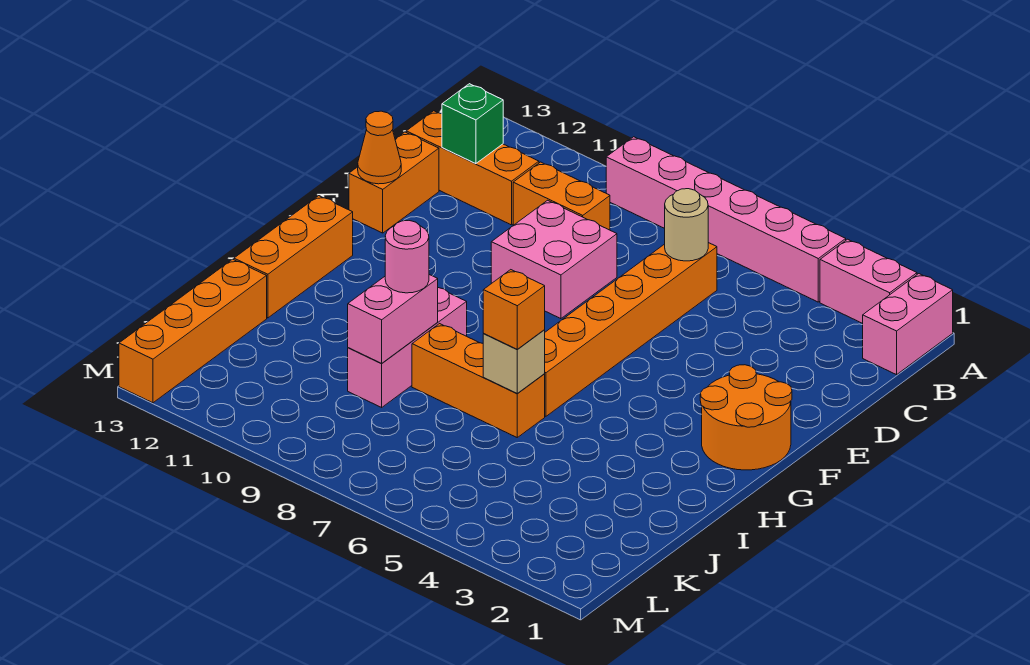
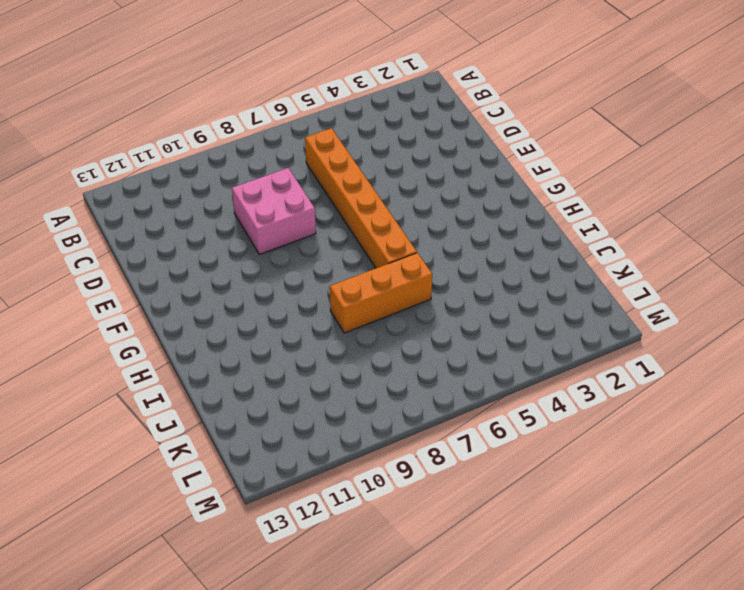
none -> pink 1x2 brick [863,274,953,375]
none -> pink 1x2 brick [820,239,917,323]
none -> pink 1x6 brick [606,137,846,302]

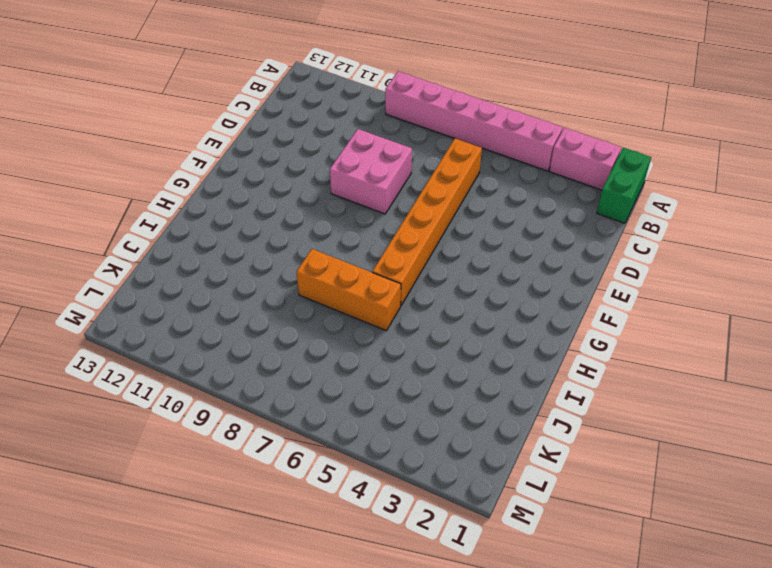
green 1x2 brick [597,148,651,223] -> pink 1x2 brick [863,274,953,375]
none -> orange 1x2 brick [513,162,610,230]
none -> orange 1x3 brick [406,111,539,225]
none -> orange 1x2 brick [349,132,439,233]

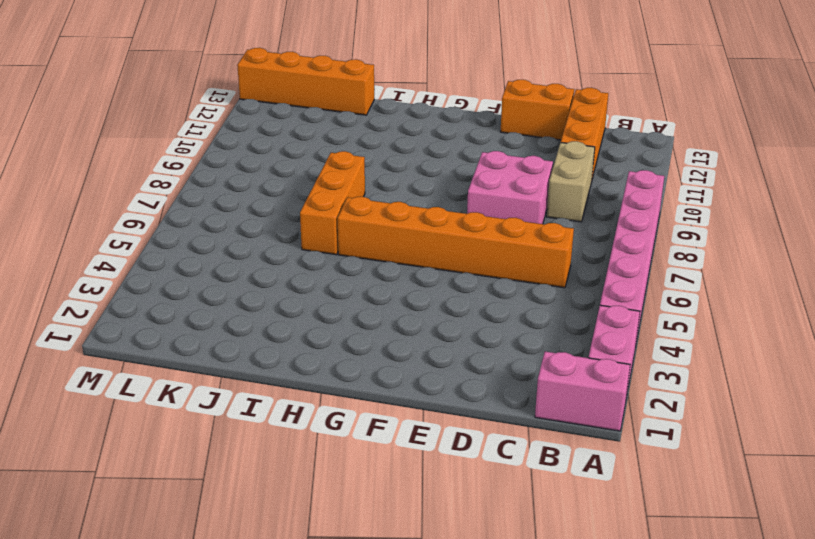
tan 1x2 brick [547,141,595,222] -> orange 1x2 brick [513,162,610,230]
none -> orange 2x2 round brick [700,365,792,470]
none -> orange 1x3 brick [234,196,353,318]
none -> pink 1x3 brick [348,288,467,407]

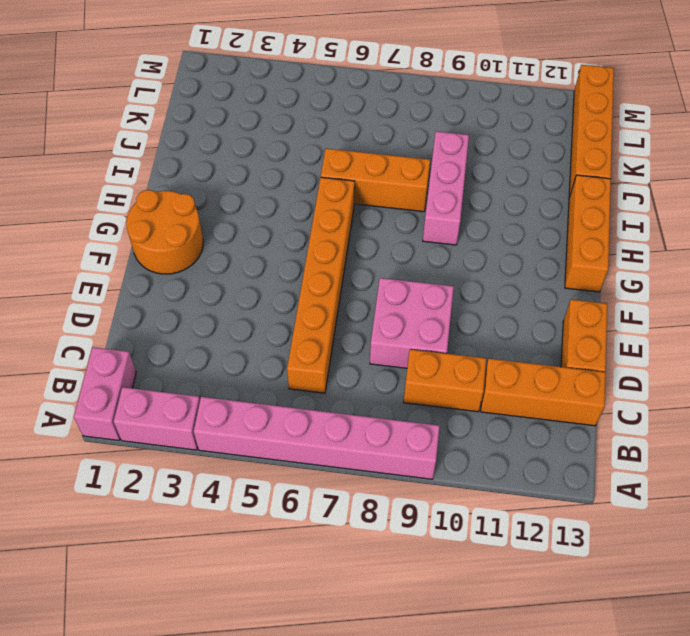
none -> tan 1x1 round brick [665,189,708,261]
none -> green 1x1 brick [442,84,503,164]
none -> orange 1x1 cone [358,111,401,184]

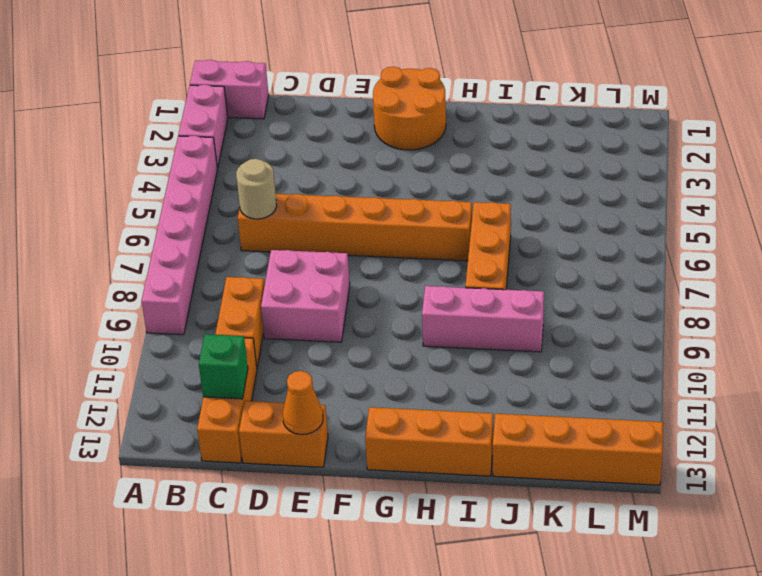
none -> tan 1x1 brick [483,330,545,394]
none -> pink 1x2 brick [348,275,438,364]
none -> orange 1x1 brick [483,270,545,349]

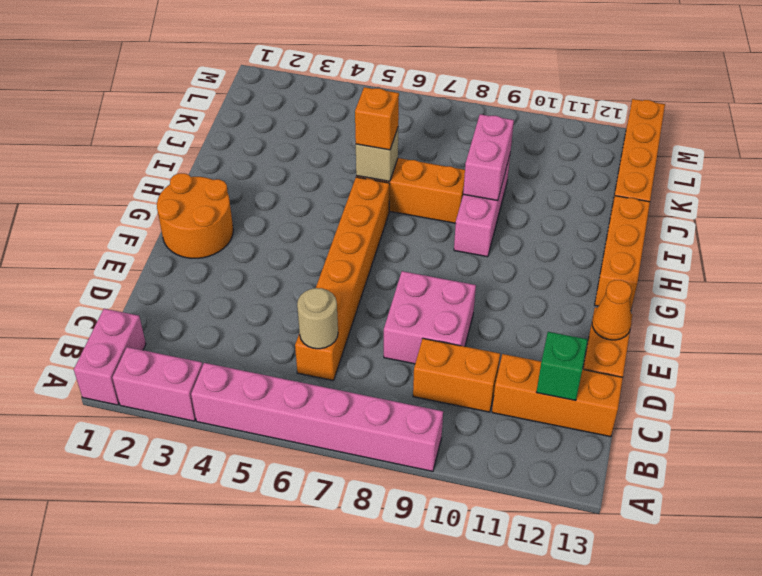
none -> pink 1x1 round brick [385,221,429,293]

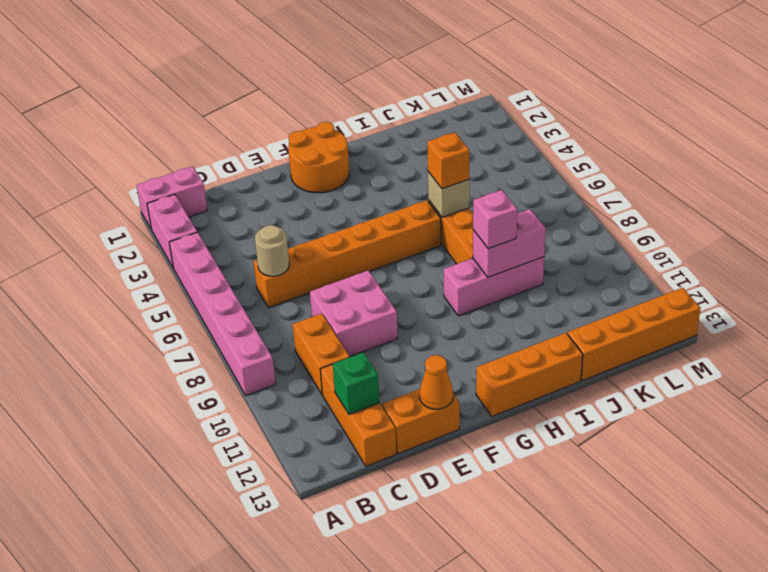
pink 1x1 brick [473,190,517,249] -> pink 1x1 round brick [385,221,429,293]

